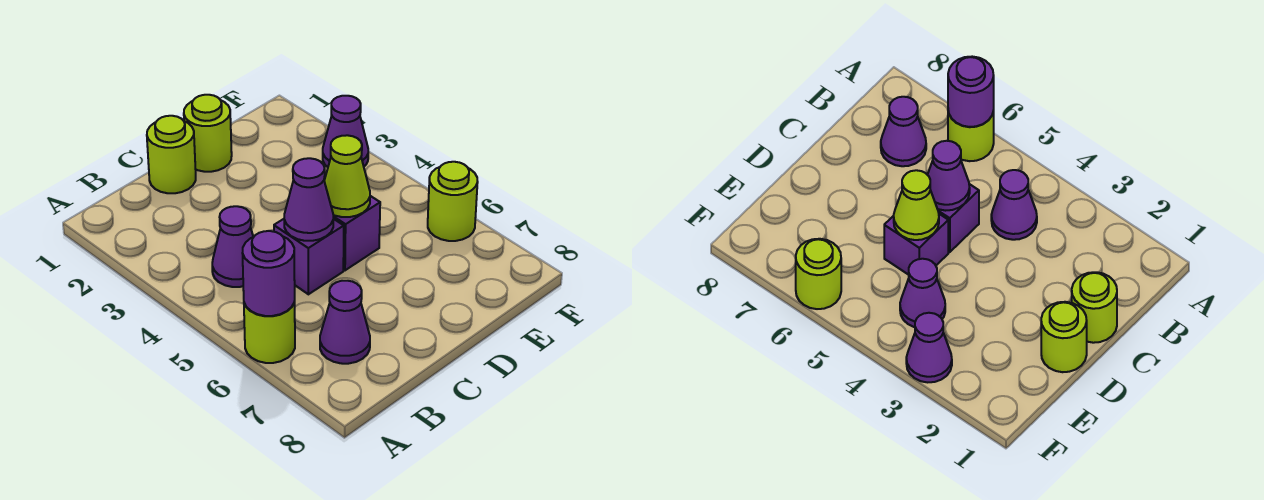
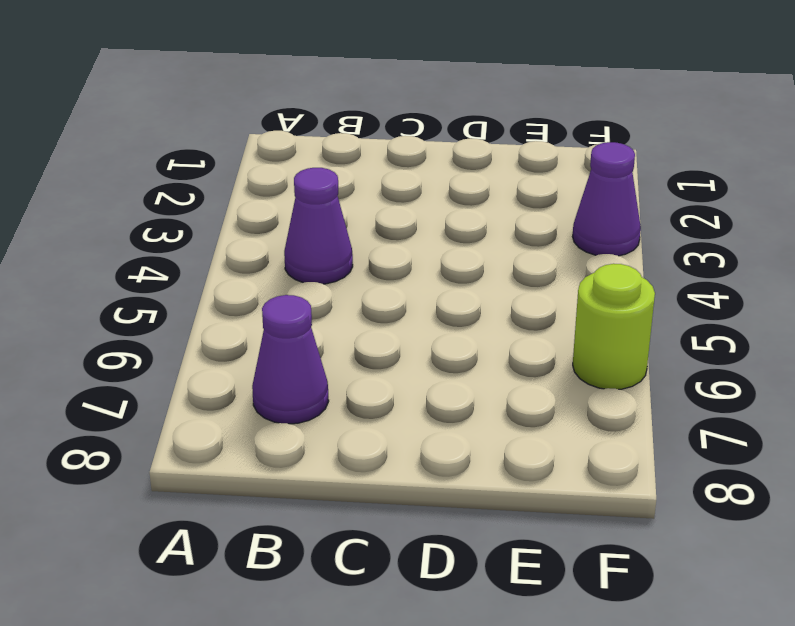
none -> lime 1x1 round brick [244,302,295,363]
none -> lime 1x1 round brick [147,116,196,193]
none -> purple 1x1 brick [274,219,344,294]

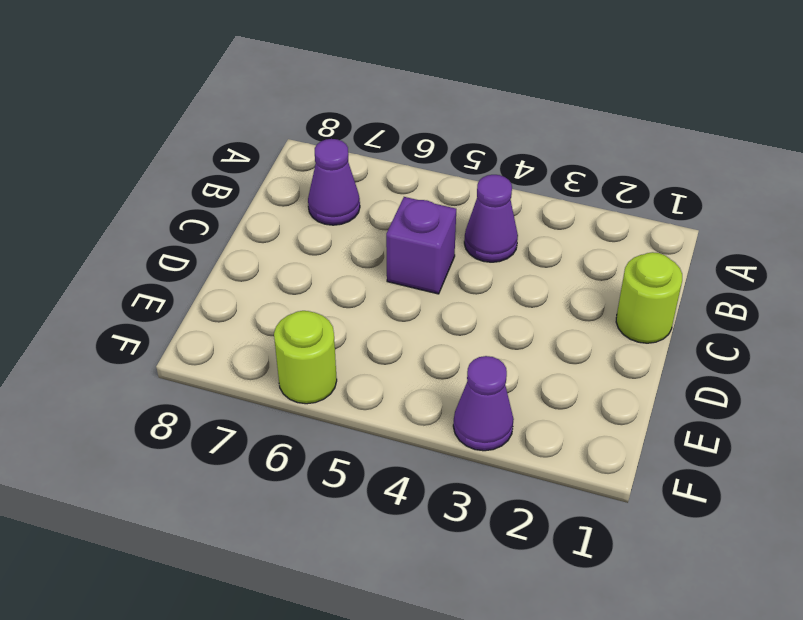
none -> lime 1x1 round brick [244,302,295,363]
none -> lime 1x1 round brick [184,95,232,172]
none -> purple 1x1 brick [333,196,380,270]

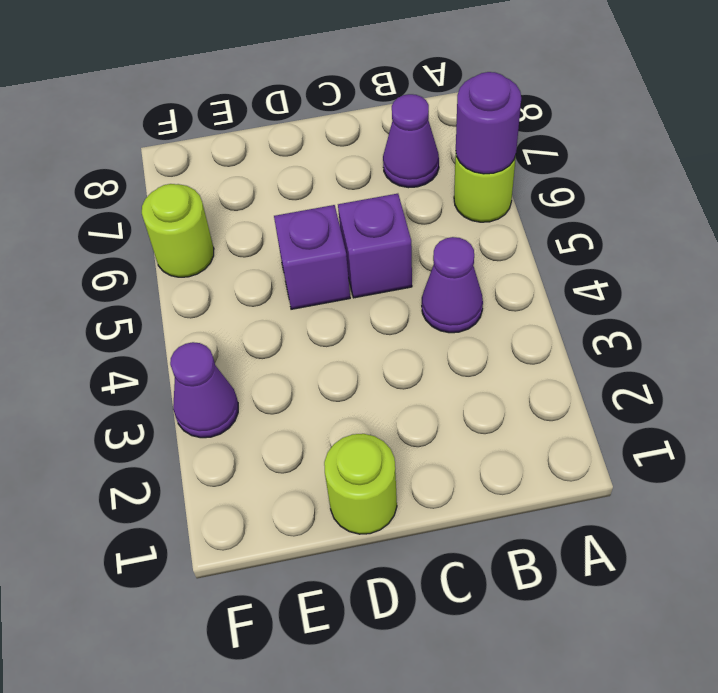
none -> lime 1x1 round brick [147,116,196,193]
none -> purple 1x1 cone [900,259,945,327]
none -> purple 1x1 cone [284,158,333,241]

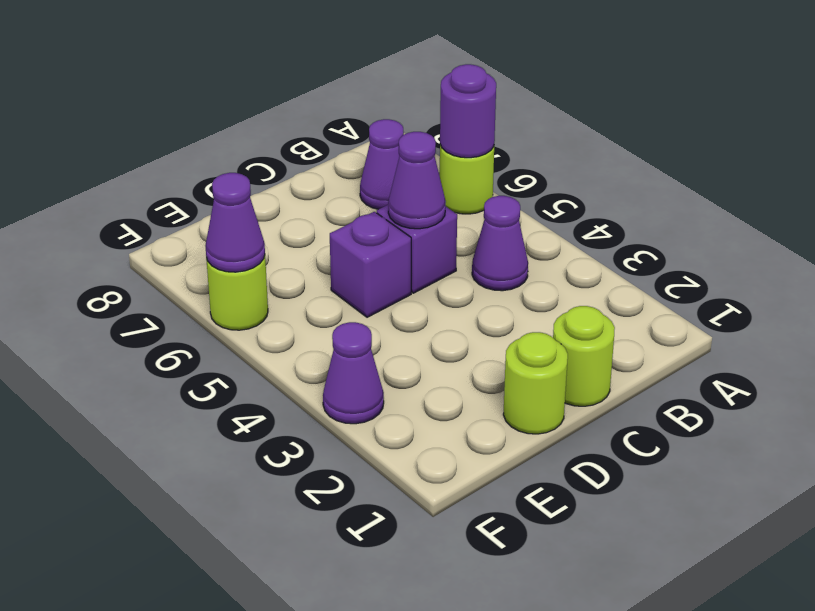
purple 1x1 cone [205,173,265,272] -> purple 1x1 cone moved to [900,259,945,327]
none -> lime 1x1 cone [324,135,370,217]

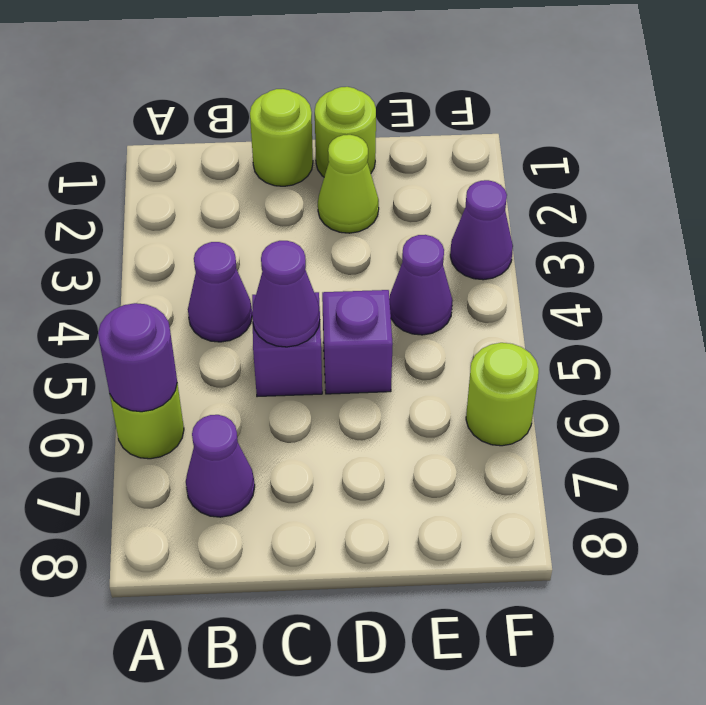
lime 1x1 cone [318,135,379,233] -> lime 1x1 cone moved to [324,135,370,217]

